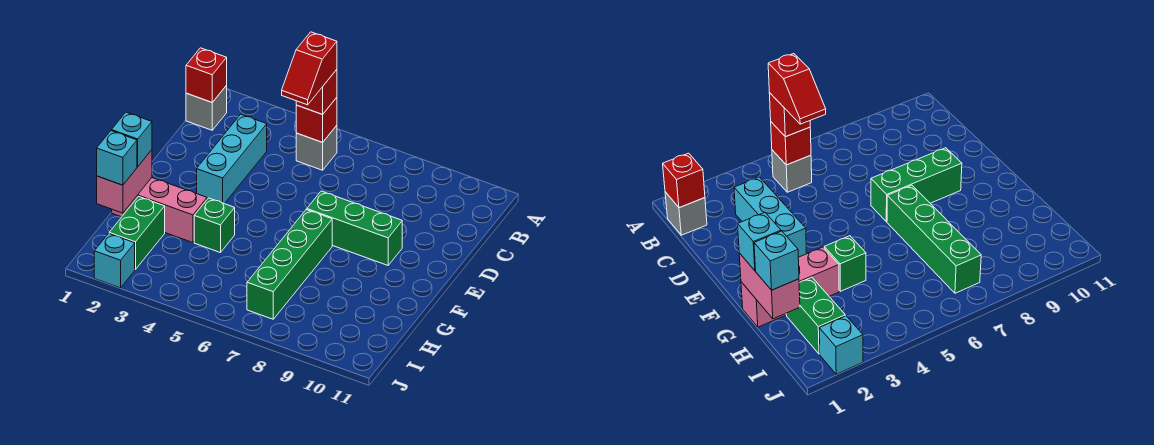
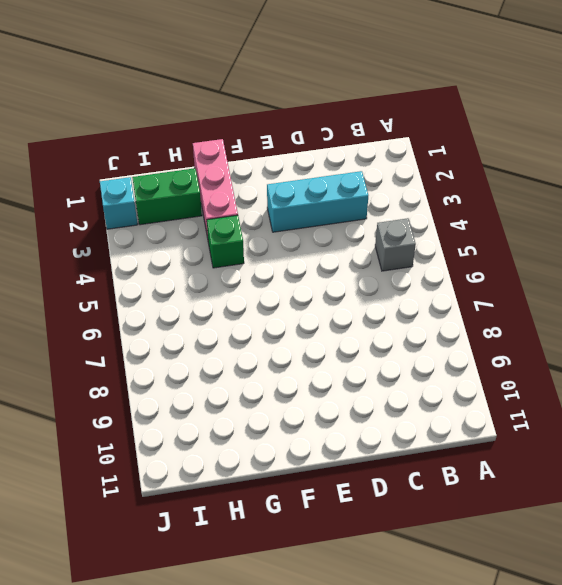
none -> grey 1x1 brick [186,86,227,130]
none -> green 1x3 brick [307,191,402,265]
none -> green 1x4 brick [247,210,332,319]

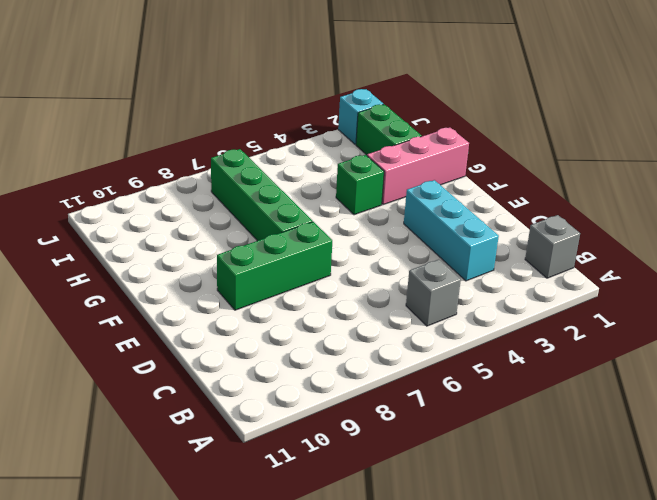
none -> red 1x1 brick [186,48,227,102]
none -> red 1x1 brick [296,98,337,142]
none -> pink 1x2 brick [97,150,152,213]

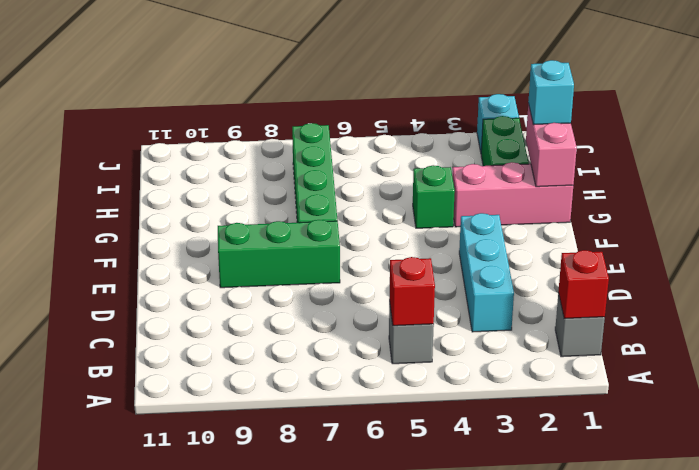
none -> red 1x1 brick [296,70,337,114]
none -> cyan 1x1 brick [112,112,152,167]
none -> red 1x2 slope [282,32,337,105]

